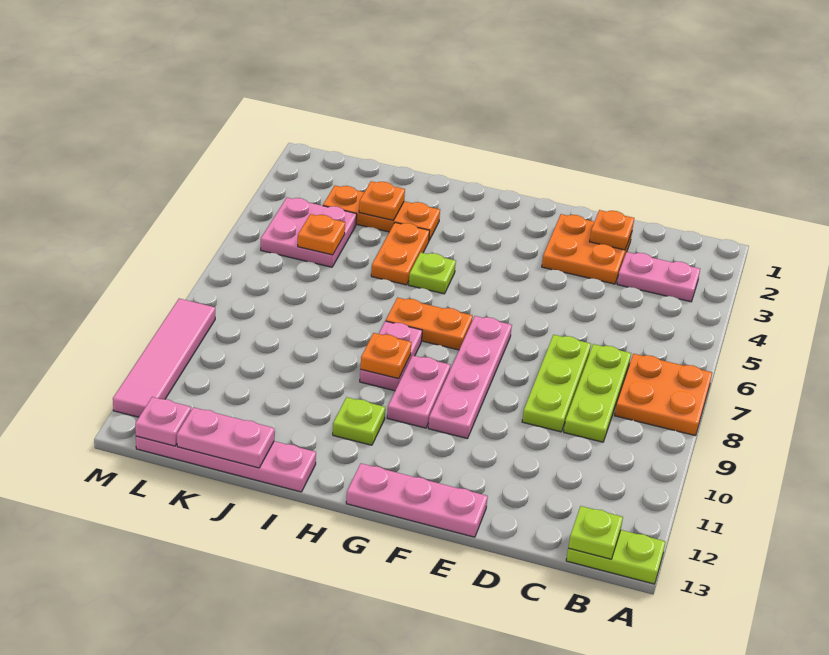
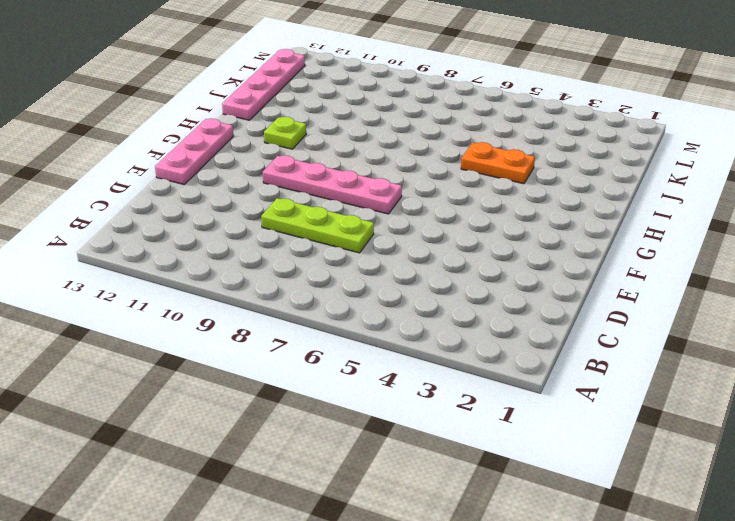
none -> orange 2x2 plate [614,354,712,436]
none -> lime 1x2 plate [566,530,665,584]
none -> pink 1x2 plate [617,252,700,302]

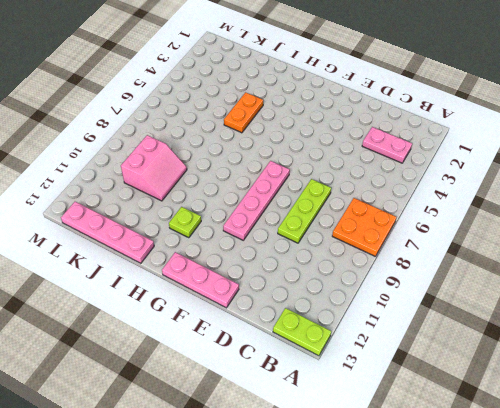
pink 2x2 slope [121,135,187,201] -> none
none -> lime 1x3 plate [564,344,631,442]
none -> orange 2x2 plate [542,214,632,284]
none -> orange 1x2 plate [386,298,473,350]

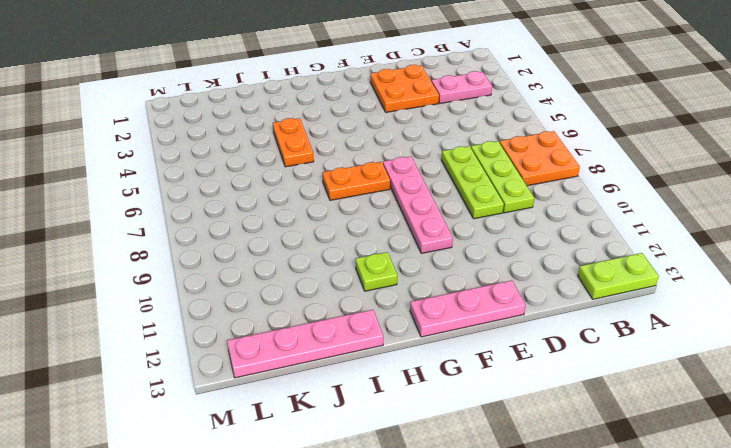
none -> pink 1x2 plate [387,355,450,428]
none -> lime 1x1 plate [409,252,456,294]
none -> pink 1x2 plate [360,321,422,391]

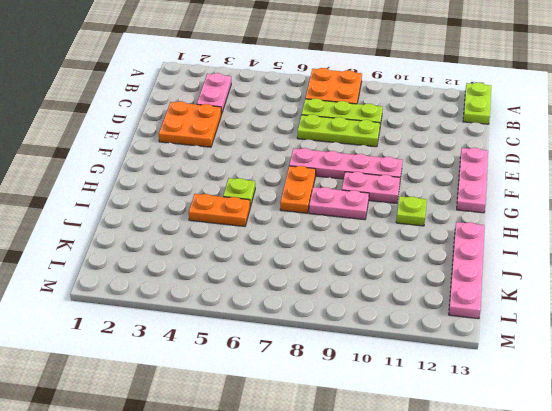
none -> orange 1x3 plate [323,186,440,240]
none -> pink 2x2 plate [261,198,357,267]
none -> pink 1x4 tile [113,299,215,417]

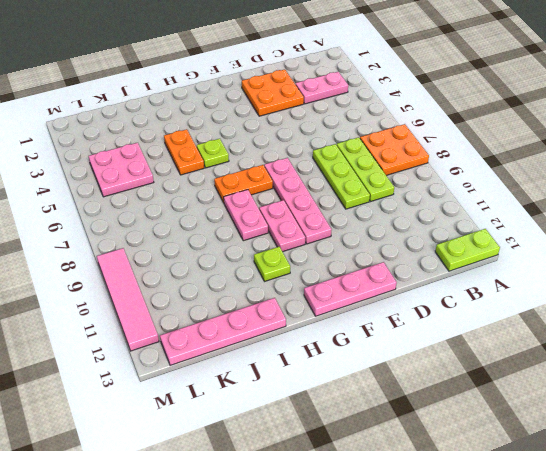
none -> orange 1x3 plate [323,186,440,240]
none -> lime 1x1 plate [568,506,623,559]
none -> orange 1x1 plate [590,210,634,250]

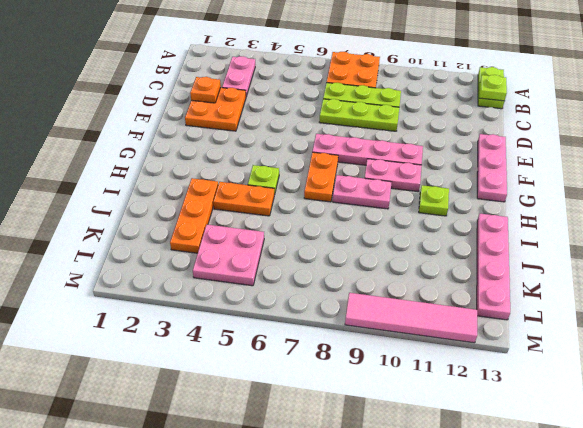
none -> orange 1x1 plate [360,333,411,379]
none -> orange 1x1 plate [359,181,405,220]
none -> pink 1x2 plate [177,407,274,468]

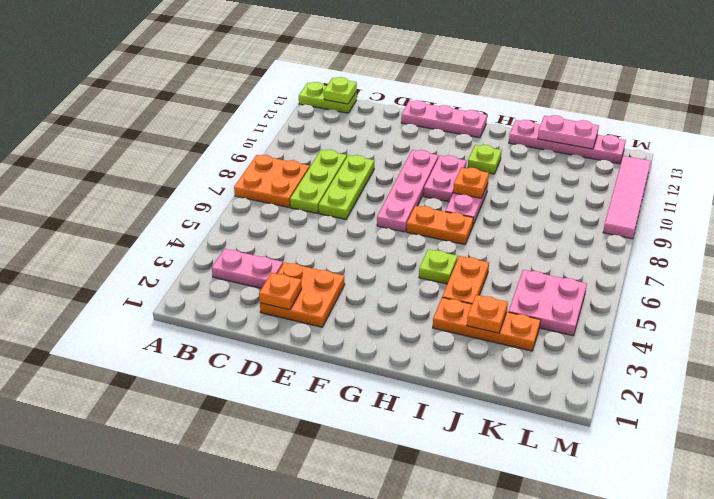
none -> orange 1x1 plate [298,214,345,255]
none -> pink 1x1 plate [135,397,191,446]

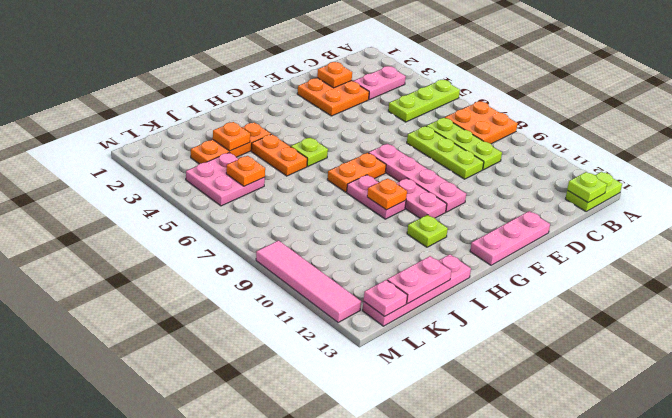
lime 1x3 plate [388,80,460,122] -> none

